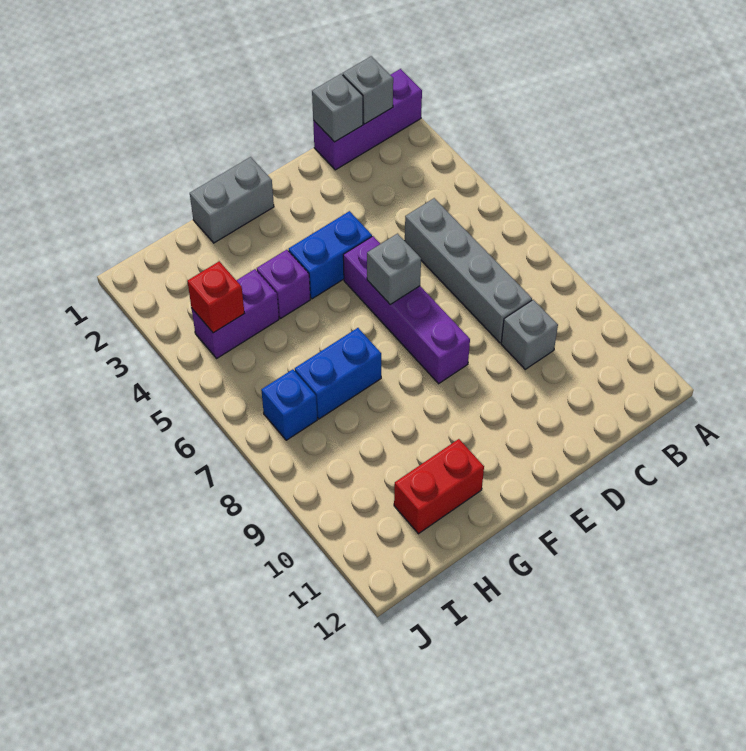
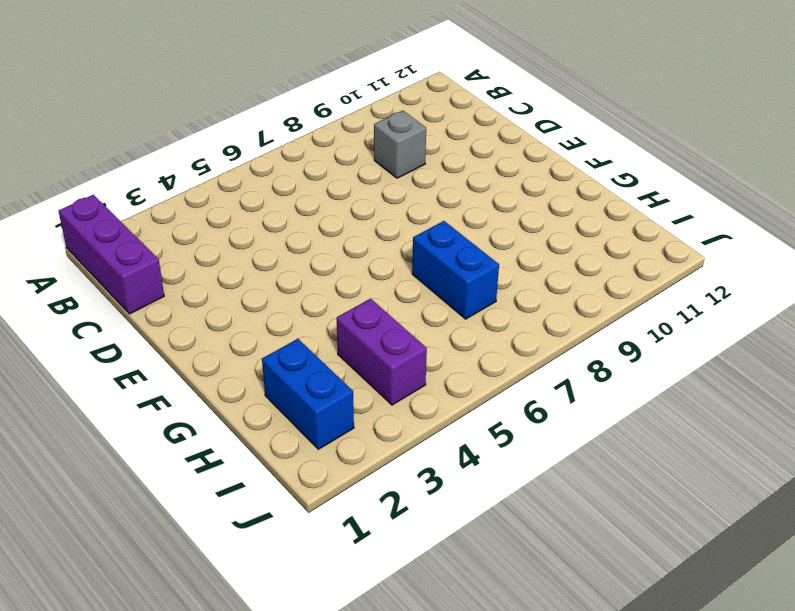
blue 1x2 brick [262,339,354,449] -> blue 1x2 brick moved to [289,211,372,299]
none -> grey 1x4 brick [405,198,532,343]
none -> purple 1x4 brick [343,236,470,384]
none -> grey 1x2 brick [190,157,274,243]

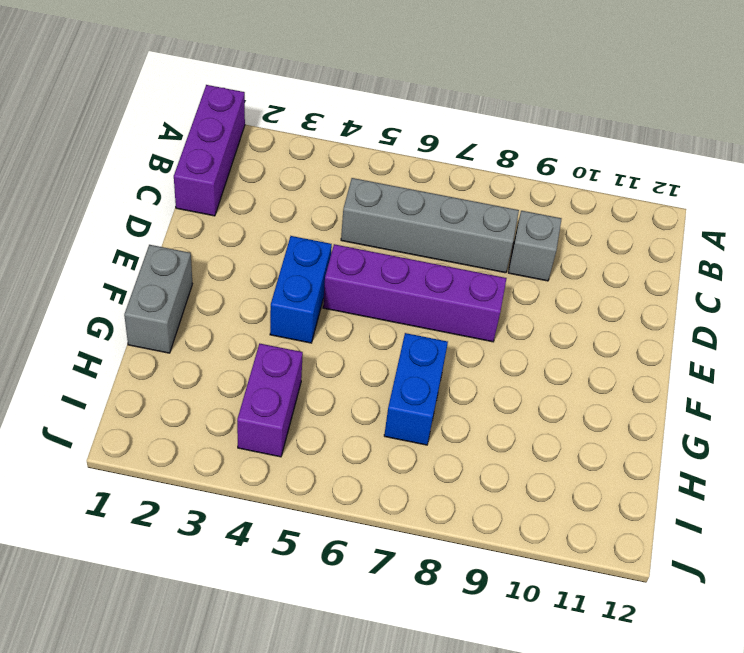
none -> purple 1x1 brick [257,250,310,318]
none -> red 1x2 brick [394,439,484,534]
none -> blue 1x1 brick [261,369,317,440]

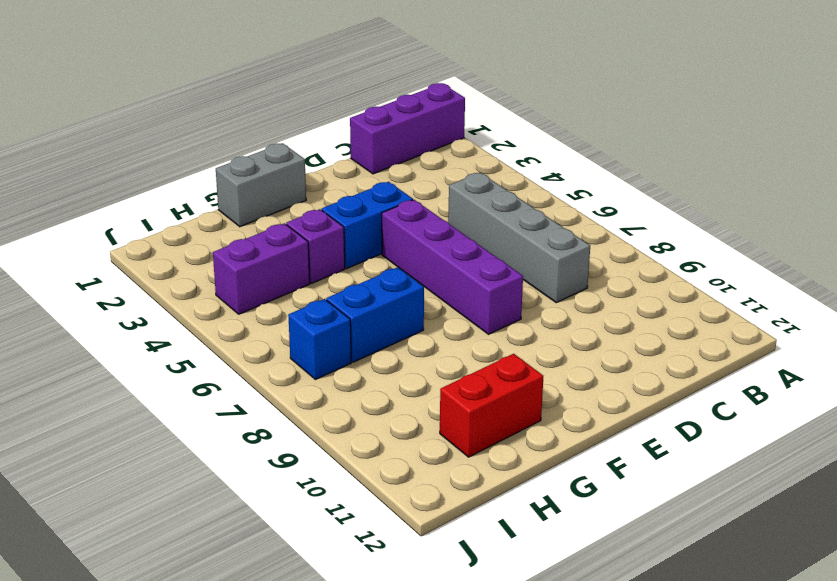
none -> grey 1x1 brick [501,300,558,369]
none -> grey 1x1 brick [343,56,393,124]
none -> grey 1x1 brick [312,74,363,142]

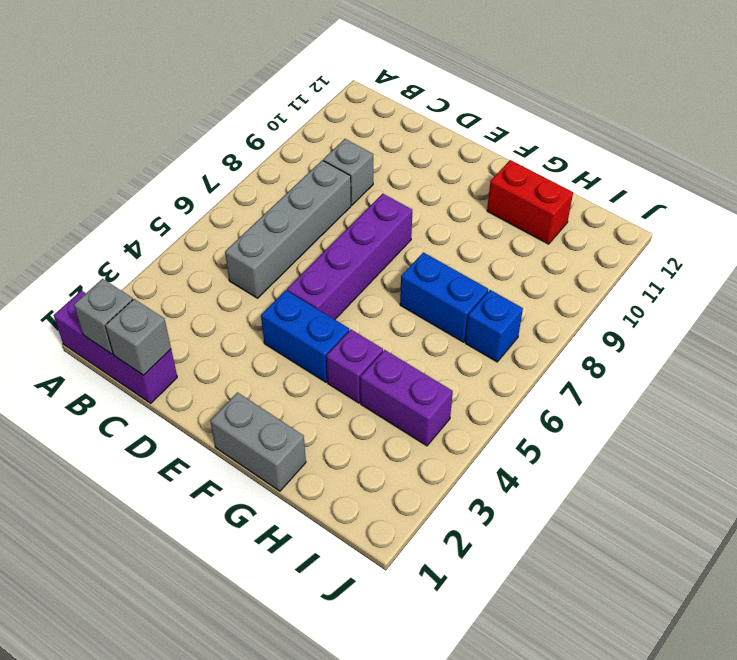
none -> grey 1x1 brick [367,234,421,304]
none -> red 1x1 brick [187,261,244,333]

